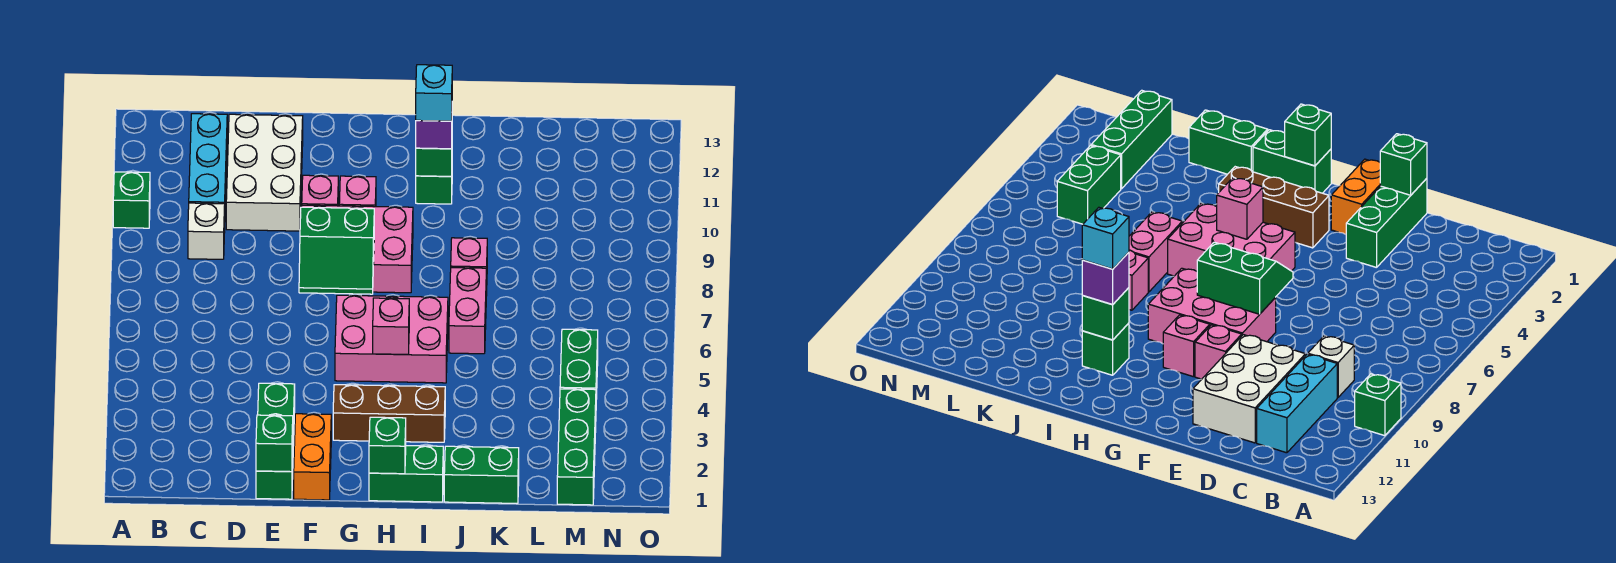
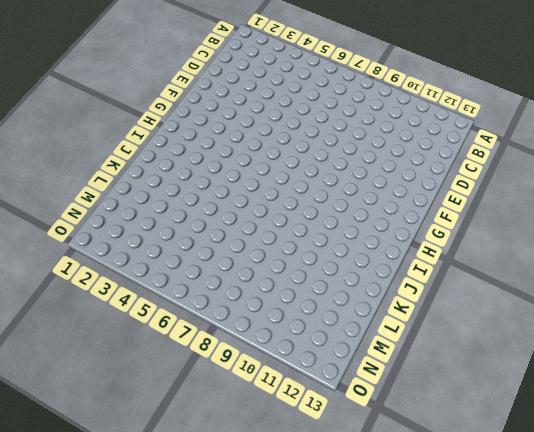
none -> green 1x1 brick [113,172,150,228]
none -> white 1x1 brick [188,203,225,259]
none -> cyan 1x3 brick [189,114,227,204]

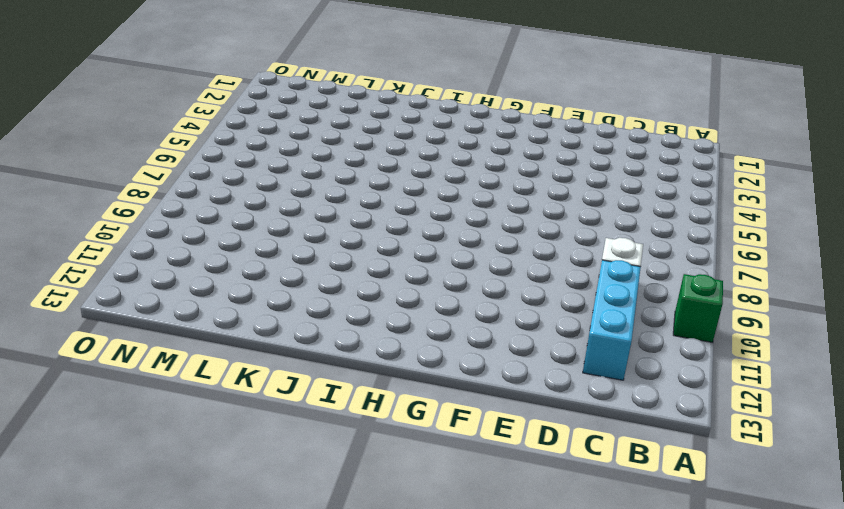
none -> white 2x3 brick [226,114,303,231]
none -> green 1x3 brick [256,383,295,499]
none -> orange 1x2 brick [294,414,331,500]

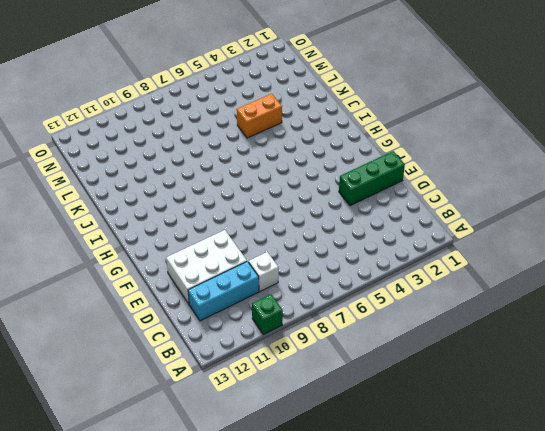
orange 1x2 brick [237,94,282,138] -> orange 1x2 brick moved to [294,414,331,500]
none -> pink 2x3 brick [302,205,413,293]
none -> pink 1x1 brick [302,175,338,206]
none -> brown 1x3 brick [333,385,445,442]

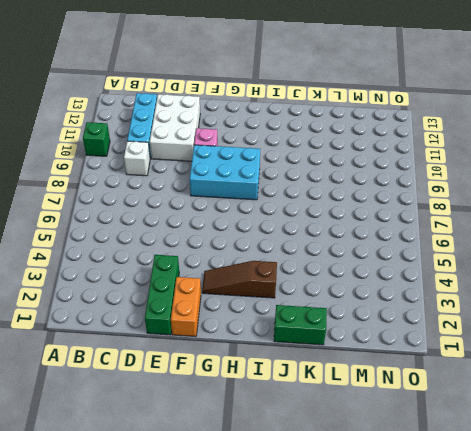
cyan 2x3 brick [190,145,260,200] -> pink 2x3 brick [302,205,413,293]
brown 1x3 slope [202,261,277,298] -> brown 1x3 brick [333,385,445,442]
none -> pink 2x3 brick [335,295,448,383]
none -> pink 1x1 brick [339,176,376,207]
none -> green 1x2 brick [369,446,443,502]

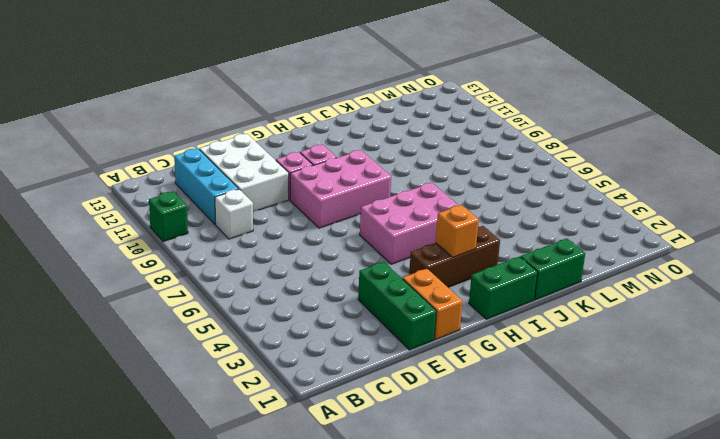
orange 1x1 brick [436,205,479,258] -> none
none -> green 1x1 brick [416,176,452,204]
none -> pink 1x2 brick [449,268,487,354]
none -> pink 1x1 brick [451,238,487,268]

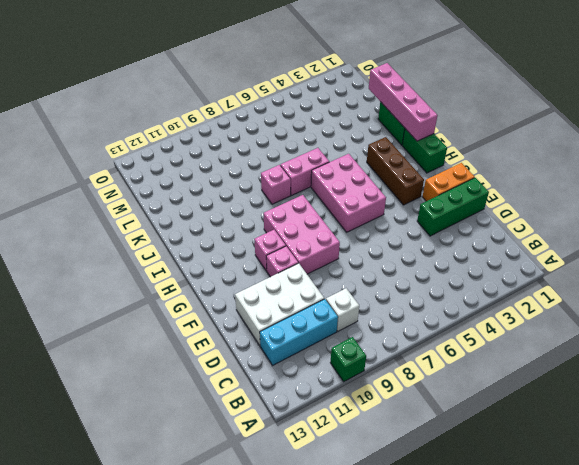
pink 1x4 brick [369,63,438,141] -> none
none -> green 1x1 brick [416,176,452,204]
none -> green 1x3 brick [557,389,596,505]
none -> green 1x2 brick [560,329,598,399]

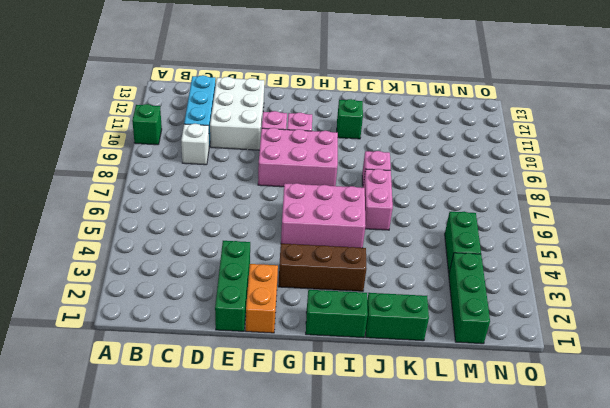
none -> green 1x1 brick [256,415,293,472]
none -> green 2x2 slope [299,207,374,294]
none -> green 1x1 brick [369,417,406,474]

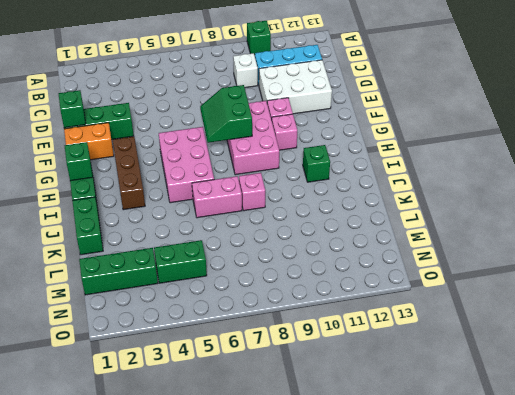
none -> pink 1x1 brick [373,298,409,355]
none -> green 1x1 brick [416,148,452,176]
none -> purple 1x1 brick [416,120,452,149]

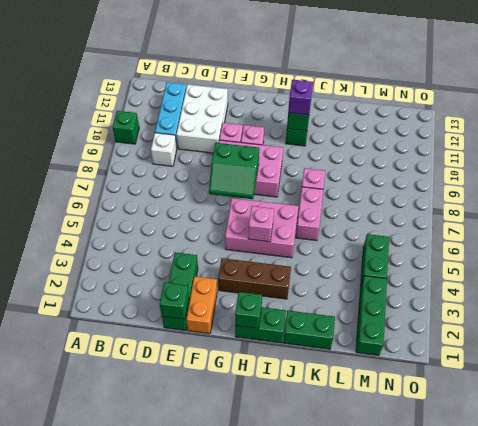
none -> cyan 1x1 brick [416,65,452,121]

